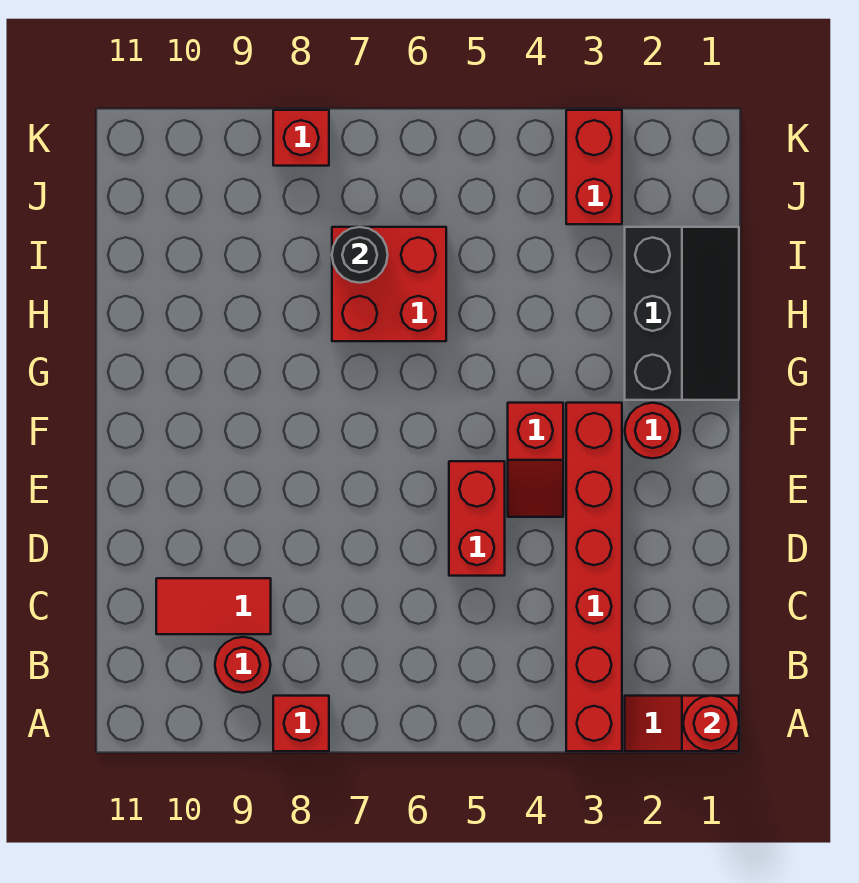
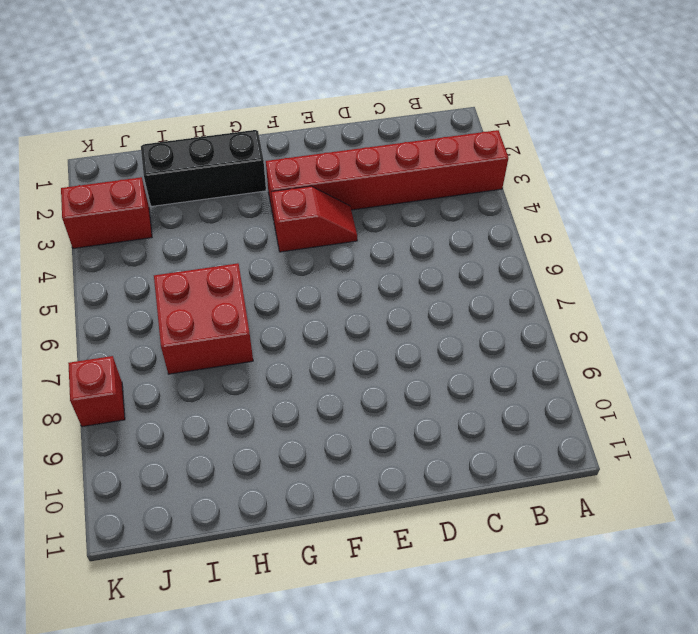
none -> red 1x2 slope [625,696,739,751]
none -> red 1x1 brick [273,696,329,751]
none -> red 1x1 round brick [215,637,271,693]

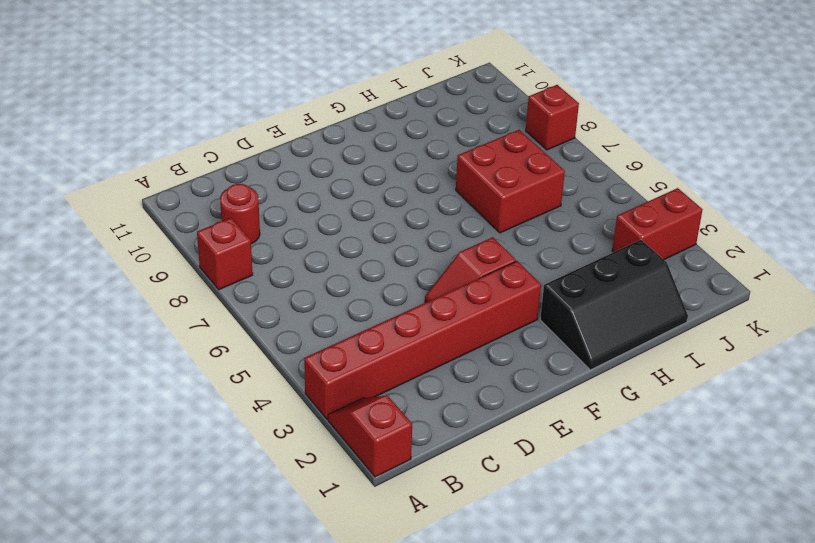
none -> red 1x2 tile [156,578,271,634]
none -> red 1x2 brick [449,461,505,576]
none -> red 1x1 round brick [625,403,680,458]

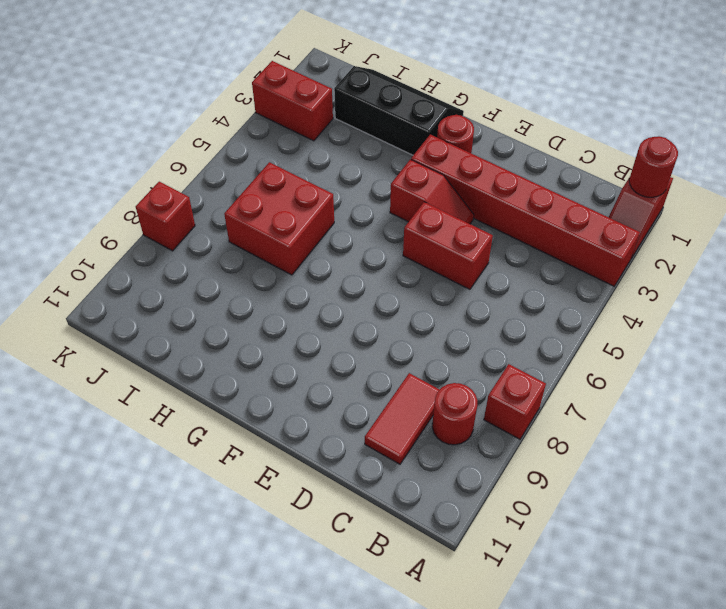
none -> black 1x1 round brick [332,227,388,283]

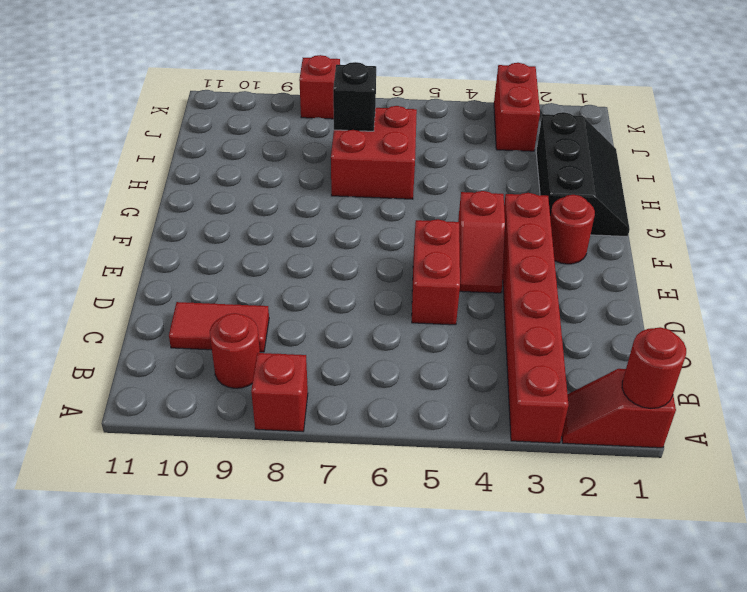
black 1x1 brick [333,62,376,131] -> black 1x1 round brick [332,227,388,283]

